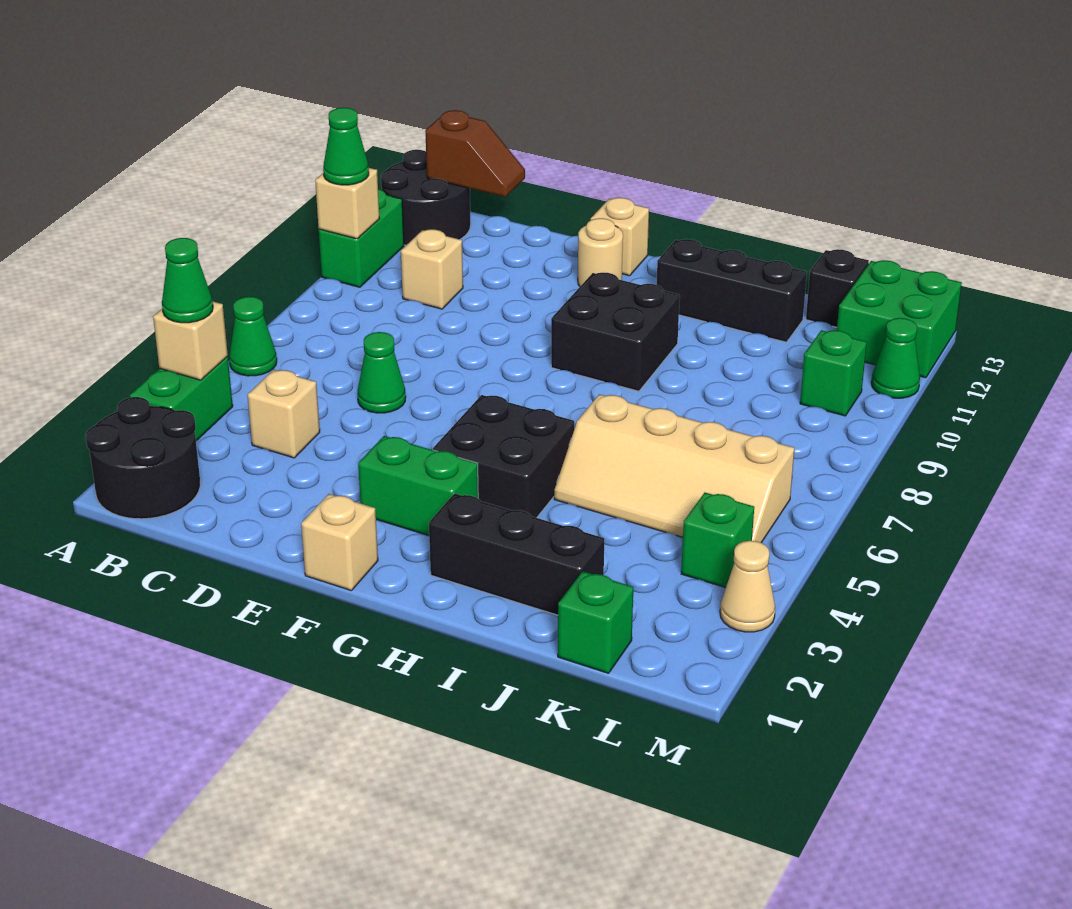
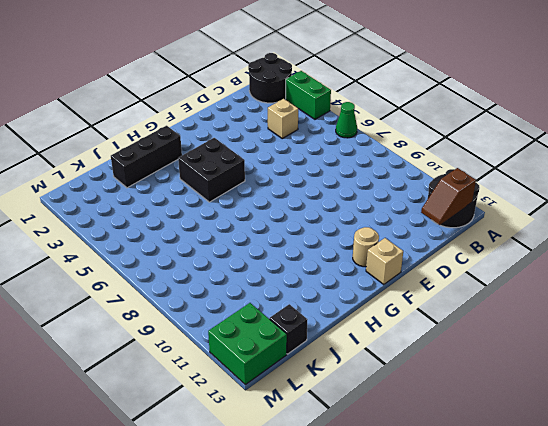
none -> green 1x2 brick [319,189,404,287]
none -> tan 1x1 brick [401,229,463,309]
none -> green 1x1 cone [357,332,406,413]

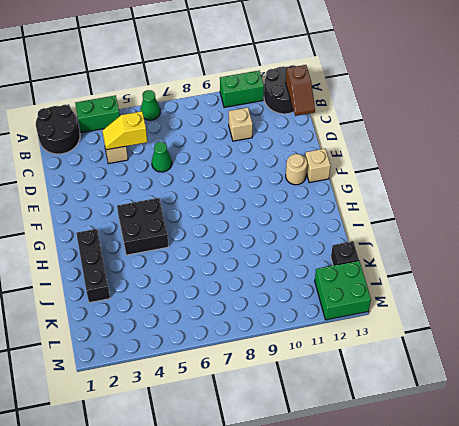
yellow 1x2 slope [102,111,147,150] -> none
none -> tan 1x1 brick [301,494,378,591]
none -> green 1x2 brick [358,436,478,536]
none -> black 2x2 brick [551,273,680,391]

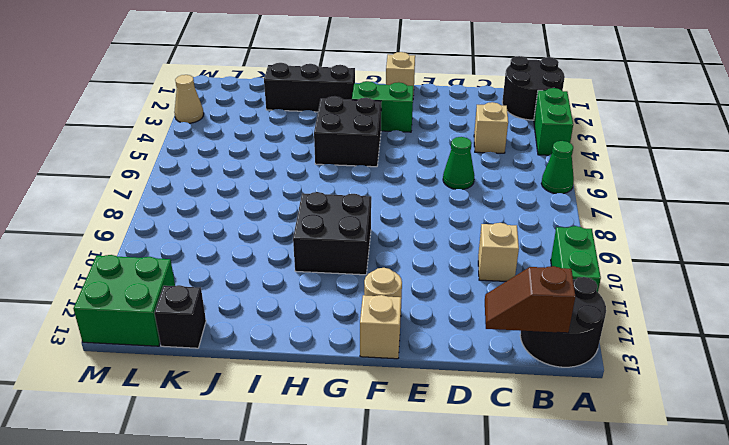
none -> black 1x3 brick [657,239,807,342]
none -> tan 2x4 slope [554,394,794,543]
none -> green 1x1 brick [558,571,633,673]

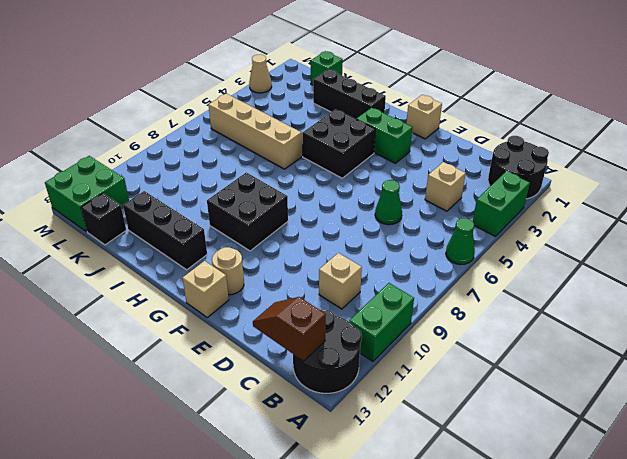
none -> green 1x1 brick [681,493,754,588]
none -> green 1x1 brick [800,330,867,416]
none -> green 1x1 cone [871,318,920,398]

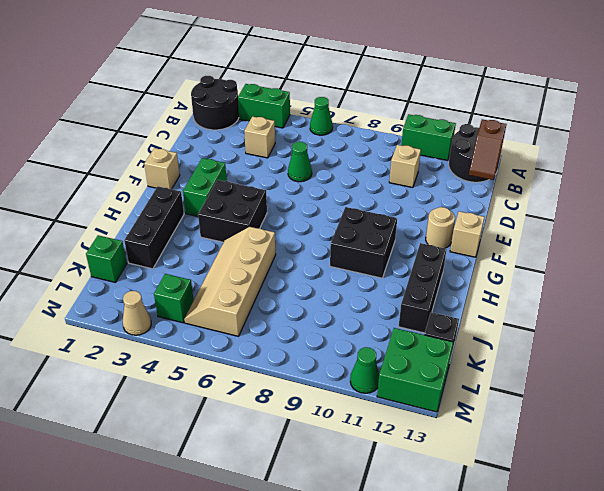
none -> green 1x1 brick [800,330,867,416]
none -> tan 1x1 brick [153,302,228,380]
none -> tan 1x1 brick [315,168,379,239]

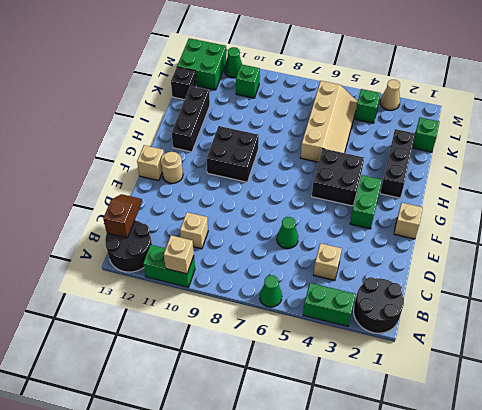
none -> tan 1x1 brick [153,302,228,380]
none -> green 1x1 cone [162,238,213,323]
none -> green 1x1 cone [323,108,369,185]

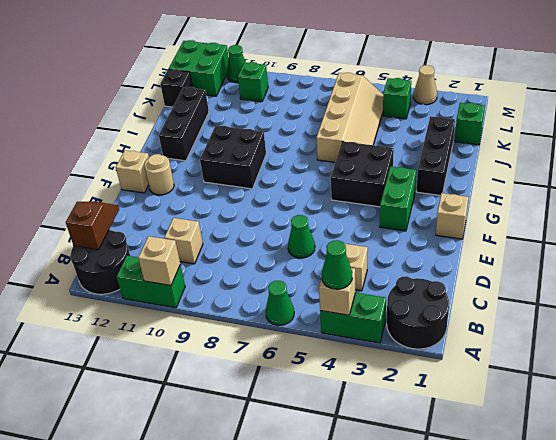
none -> green 1x1 cone [323,108,369,185]

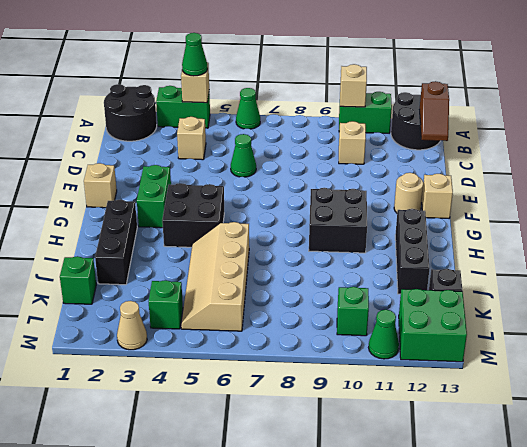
none -> green 1x1 cone [323,108,369,185]

